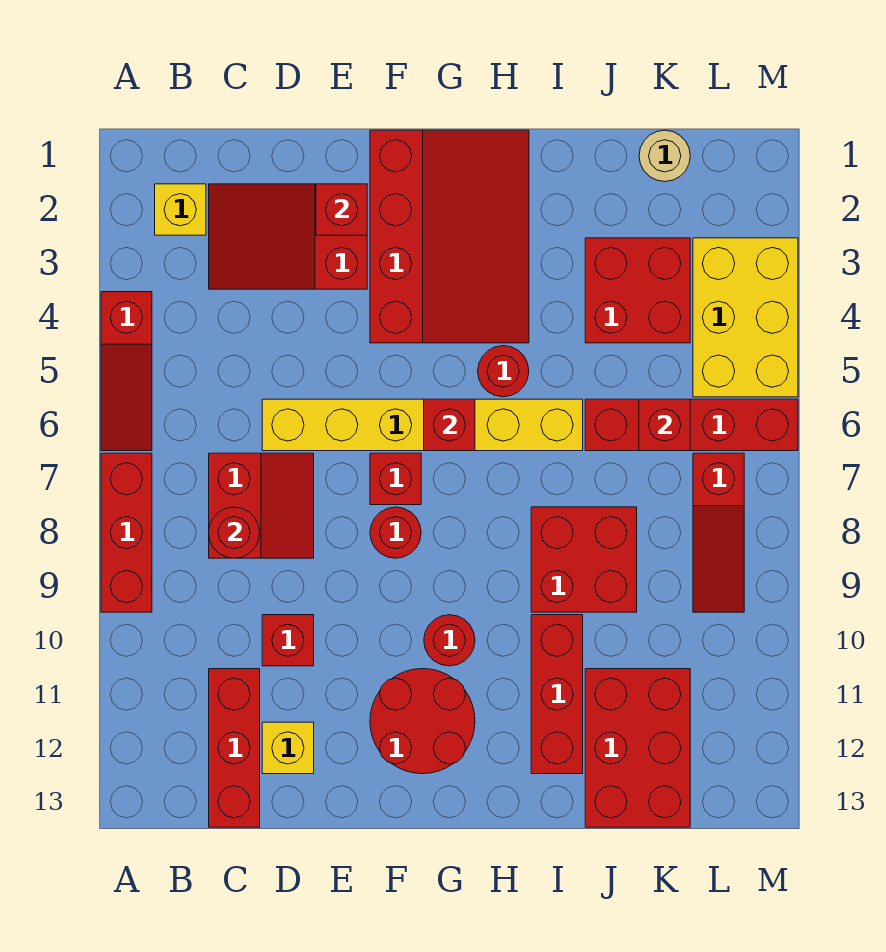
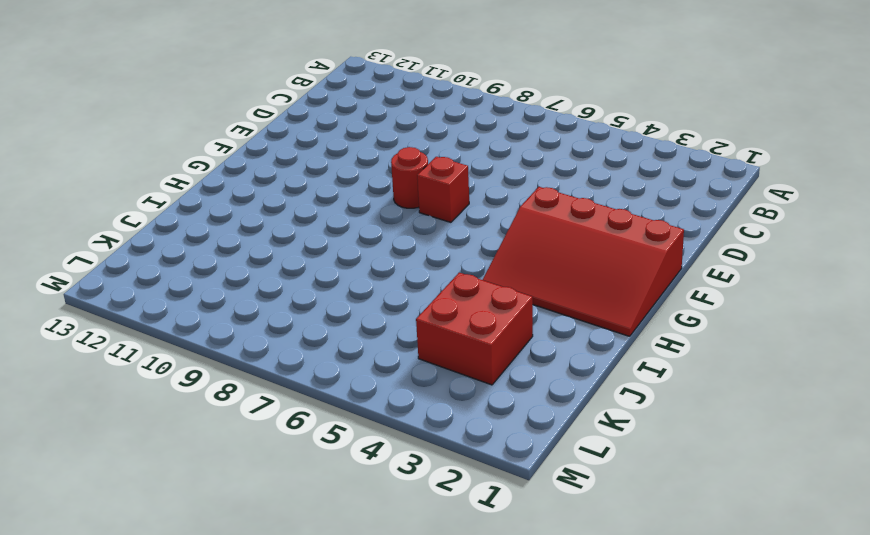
none -> red 1x3 slope [101,292,152,451]
none -> red 1x3 brick [101,453,152,612]
none -> yellow 1x1 brick [155,184,206,235]

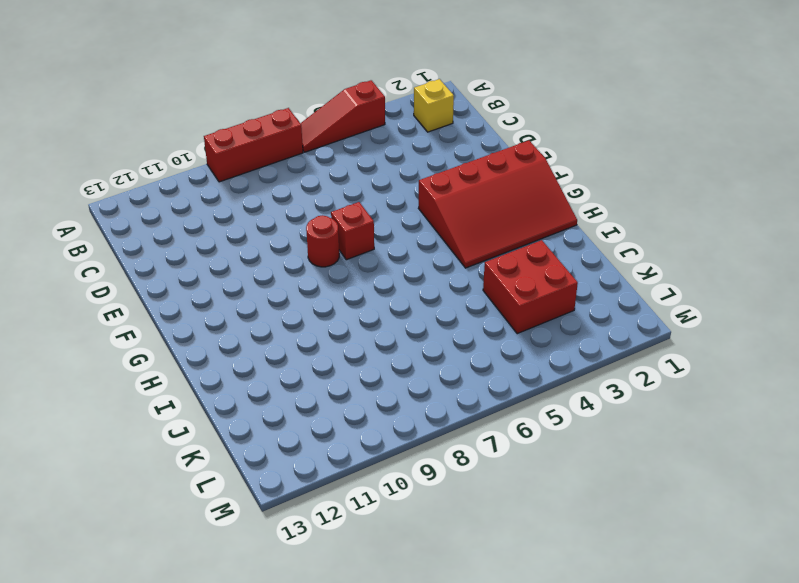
none -> red 2x3 slope [209,184,367,289]
none -> red 2x2 slope [209,453,314,558]
none -> red 1x3 brick [209,669,260,827]

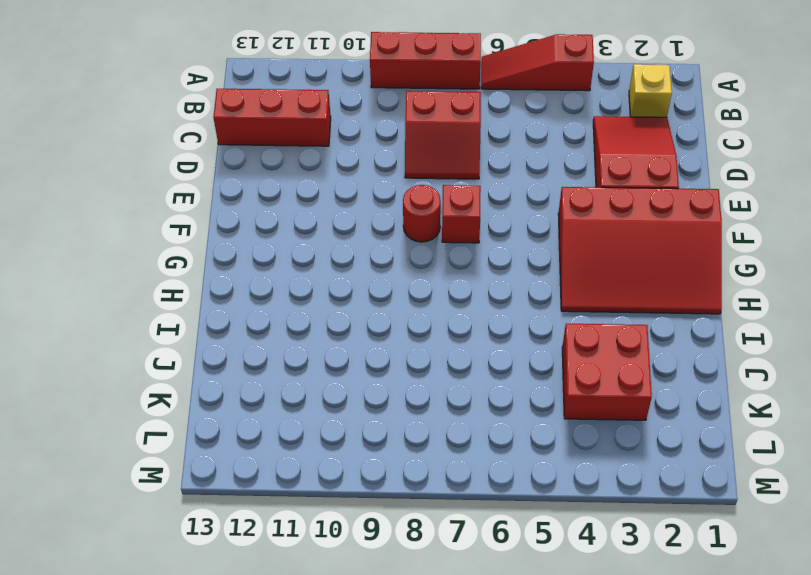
none -> yellow 1x6 brick [262,399,583,451]
none -> red 1x1 brick [262,615,314,666]
none -> yellow 1x1 brick [262,722,314,774]

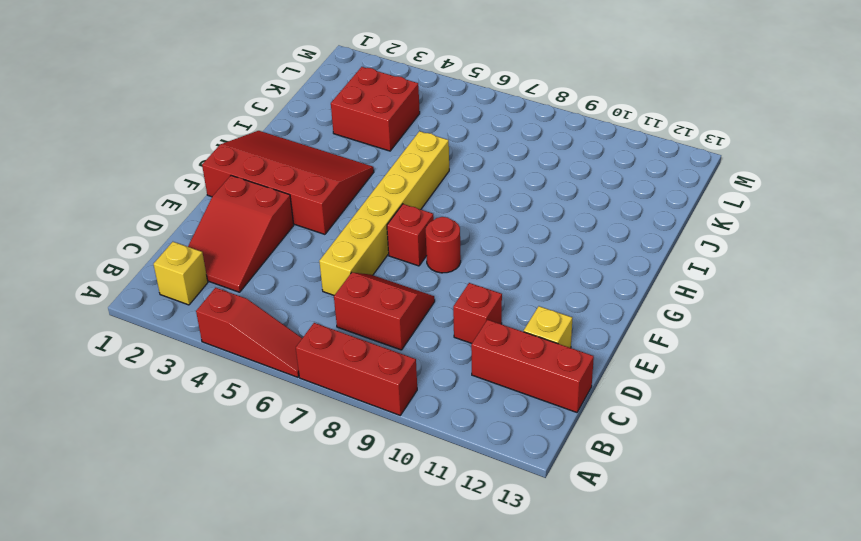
none -> red 2x2 round brick [370,669,475,774]
none -> red 1x1 round brick [424,615,475,666]
none -> red 1x1 round brick [478,346,529,397]

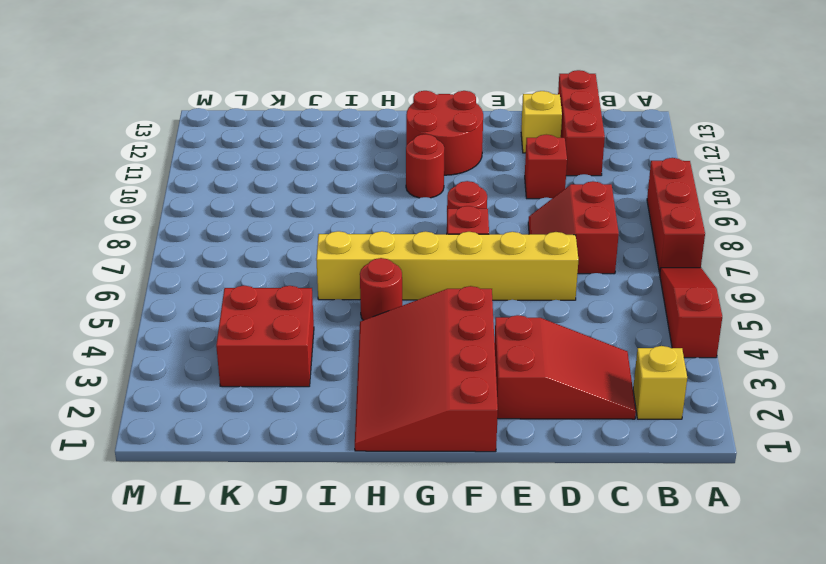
none -> red 2x2 brick [531,507,637,612]
none -> red 1x3 brick [531,615,583,774]
none -> red 1x4 brick [585,399,798,451]

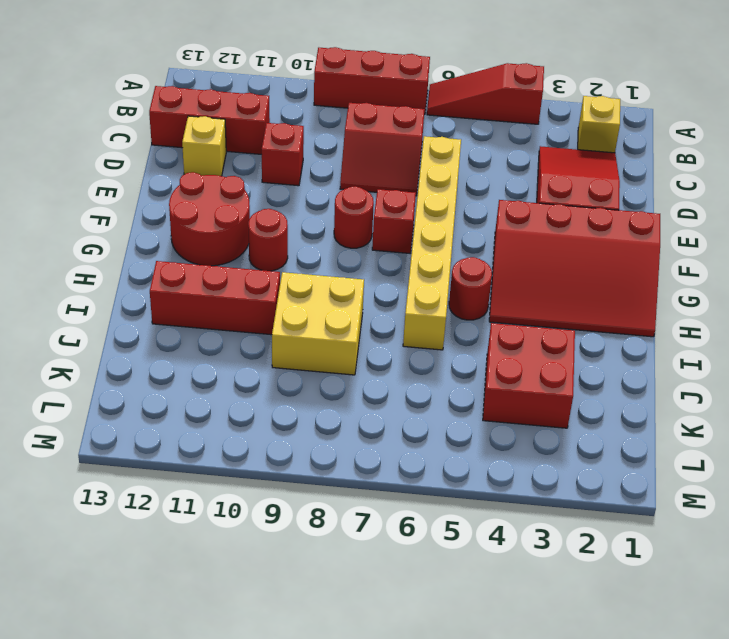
yellow 2x2 brick [272,272,364,375] -> red 2x2 brick [531,507,637,612]
none -> red 1x4 brick [585,399,798,451]
none -> red 2x3 brick [585,669,690,827]
none -> tan 1x1 round brick [639,130,690,182]

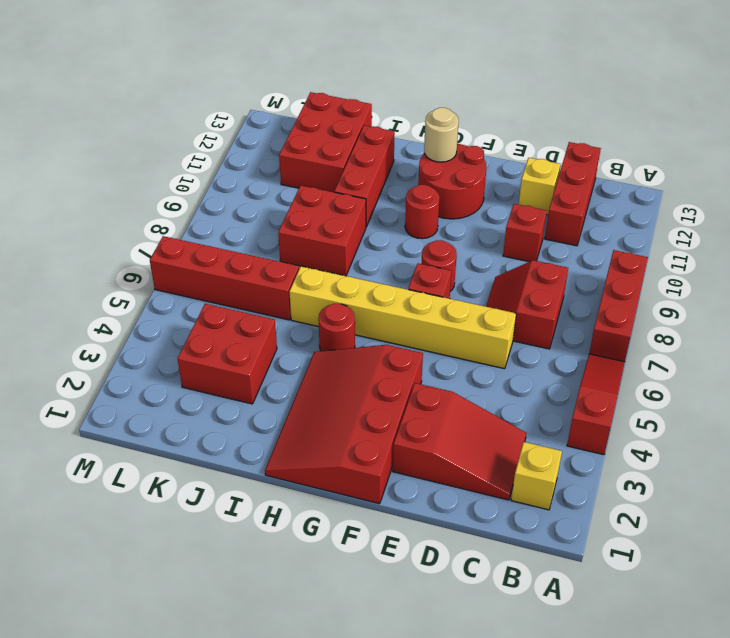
tan 1x1 round brick [424,108,459,162] -> tan 1x1 round brick moved to [639,130,690,182]
none -> yellow 2x3 brick [693,238,798,397]
none -> red 1x3 slope [693,453,744,612]
none -> red 1x1 round brick [209,507,260,558]

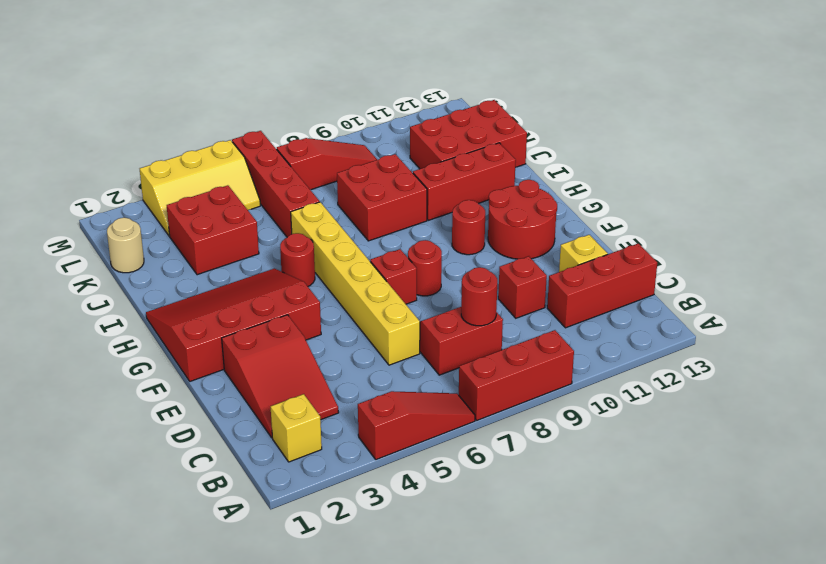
yellow 2x3 slope [140,140,260,236] -> yellow 2x3 brick [693,238,798,397]
none -> red 1x1 brick [316,184,367,235]
none -> red 1x1 brick [424,399,475,451]
none -> red 1x1 brick [639,399,690,451]

